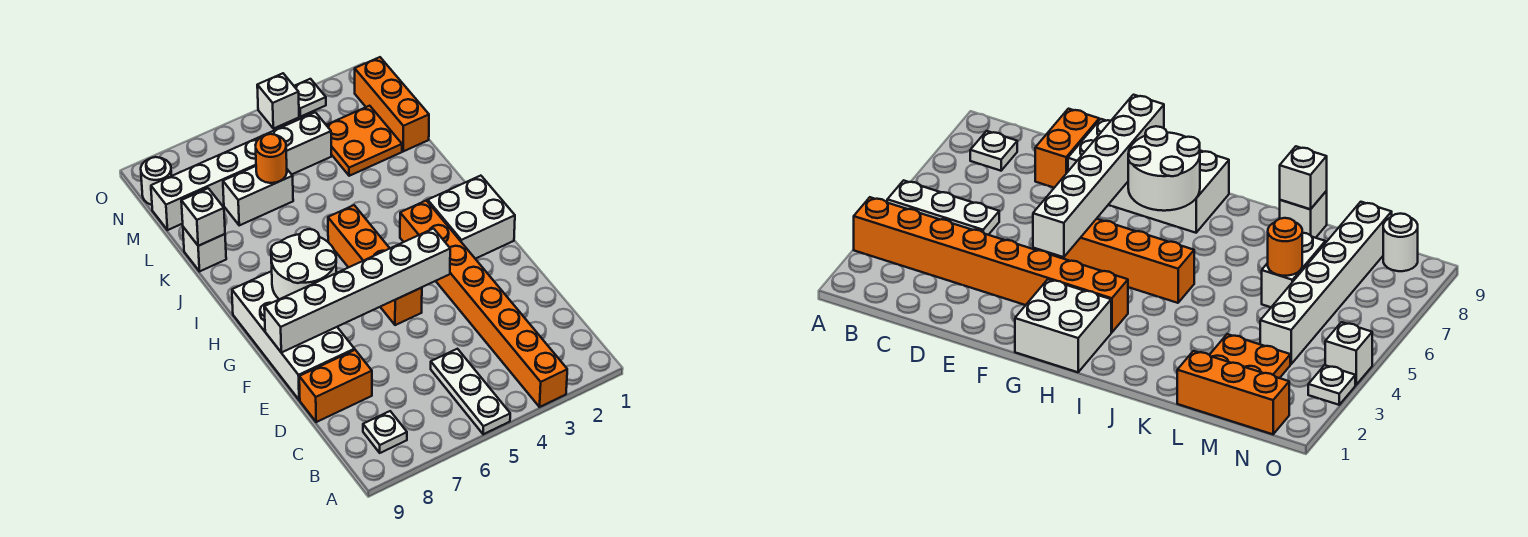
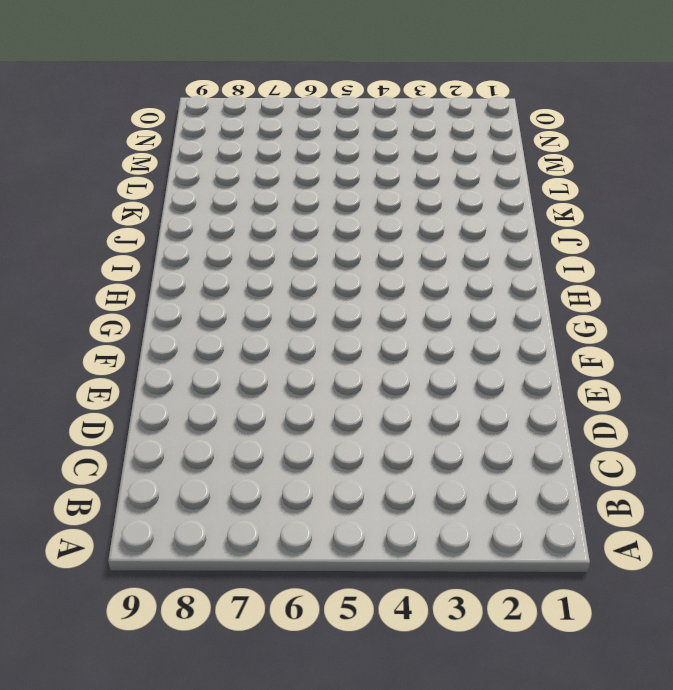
none -> orange 1x8 brick [400,201,567,407]
none -> white 1x3 plate [431,349,510,434]
none -> white 1x1 plate [363,411,407,453]

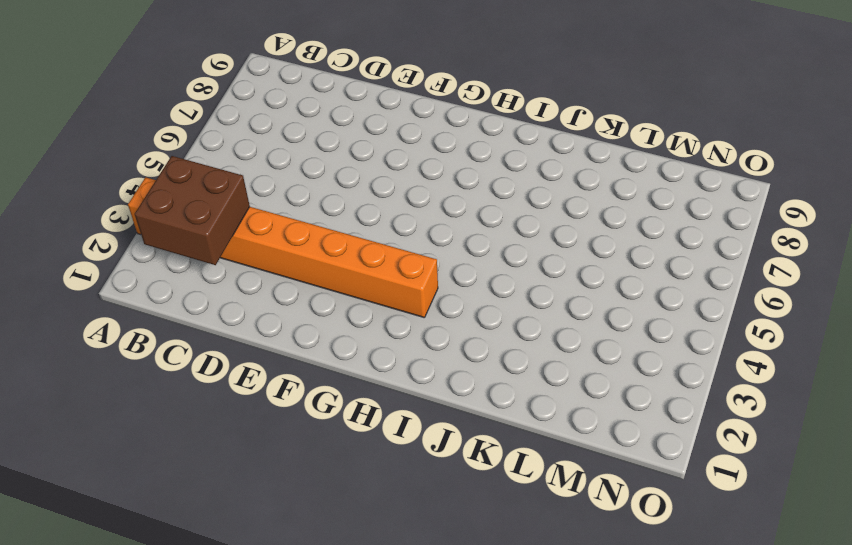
brown 2x2 brick [135,156,250,265] -> none
none -> white 1x3 plate [431,349,510,434]
none -> white 1x1 plate [363,411,407,453]
none -> orange 1x2 brick [299,350,372,422]

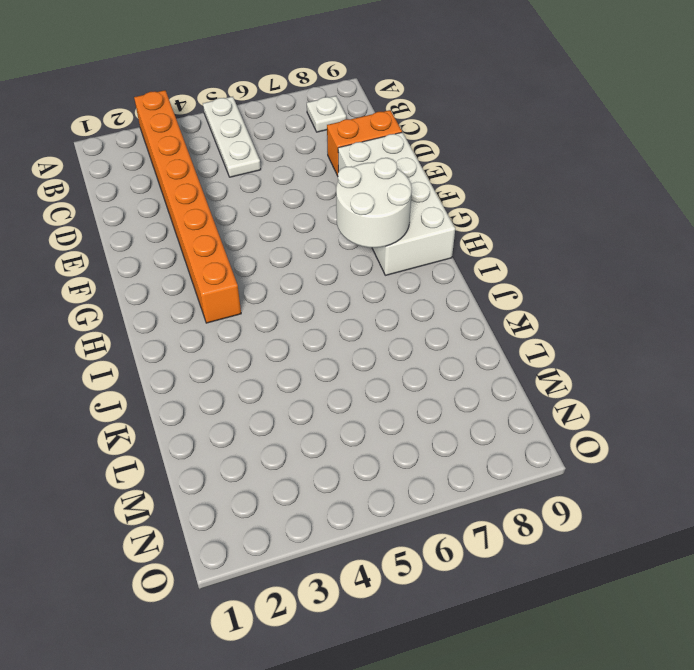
none -> orange 1x4 brick [328,205,422,325]
none -> white 2x2 brick [428,176,515,259]
none -> white 1x1 brick [183,227,226,271]

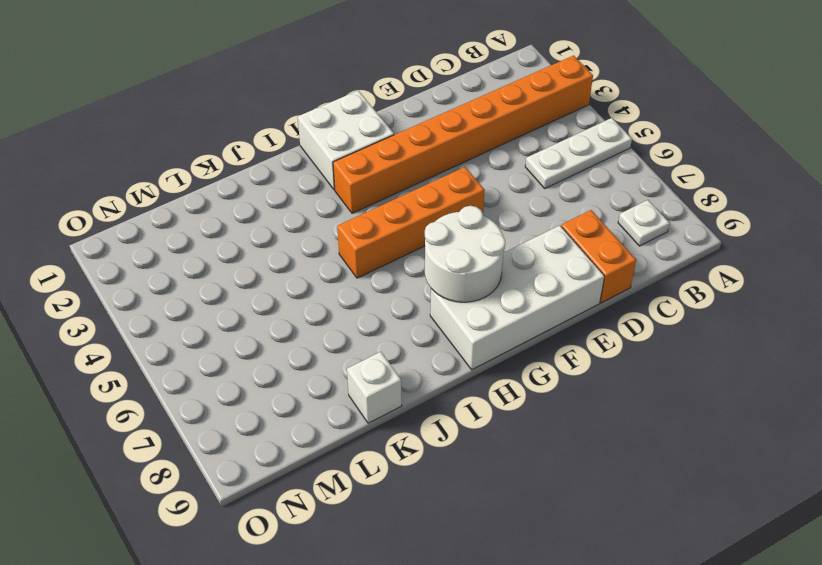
none -> orange 1x3 brick [355,57,429,151]
none -> orange 2x2 plate [327,106,402,176]
none -> white 1x2 brick [223,166,293,225]

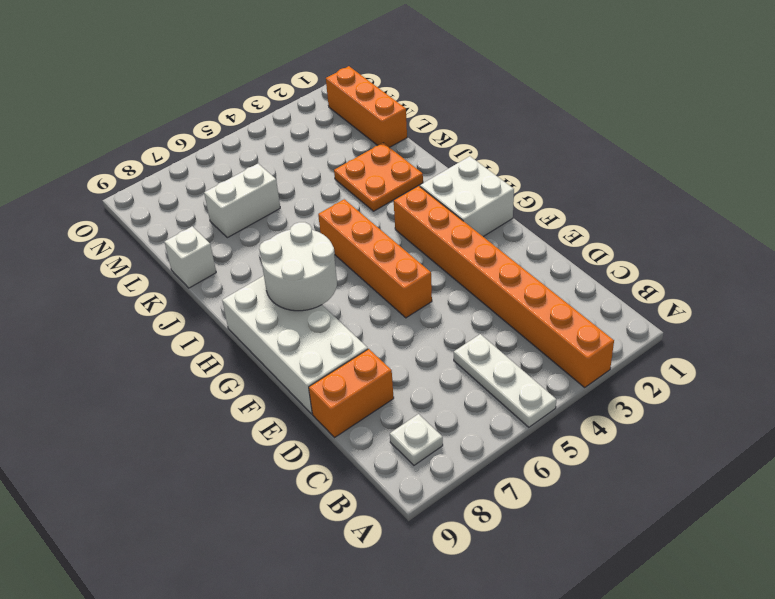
orange 2x2 plate [334,143,423,211] -> orange 2x2 plate moved to [327,106,402,176]
none -> white 1x6 brick [151,112,331,230]
none -> white 1x1 round brick [141,157,171,205]
none -> white 1x1 plate [294,79,326,117]

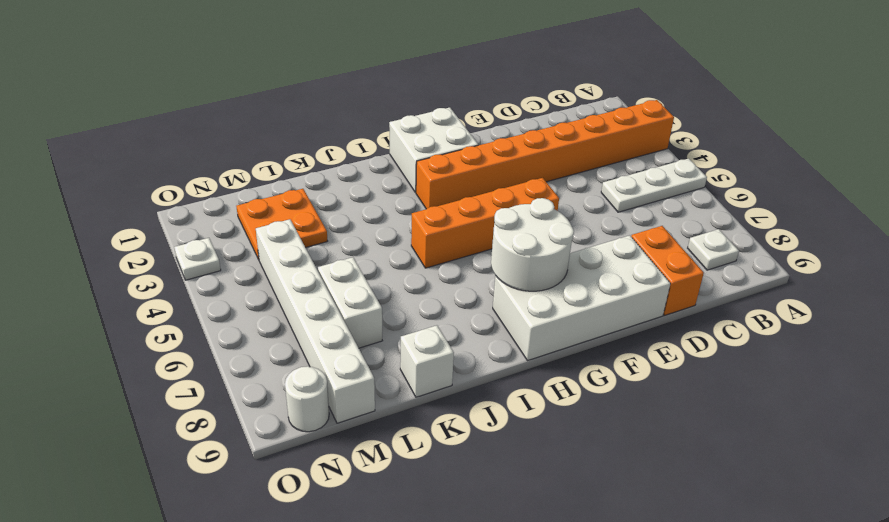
none -> orange 1x3 brick [355,57,429,151]
none -> white 1x1 brick [257,73,299,129]
none -> white 1x6 brick [264,229,450,353]

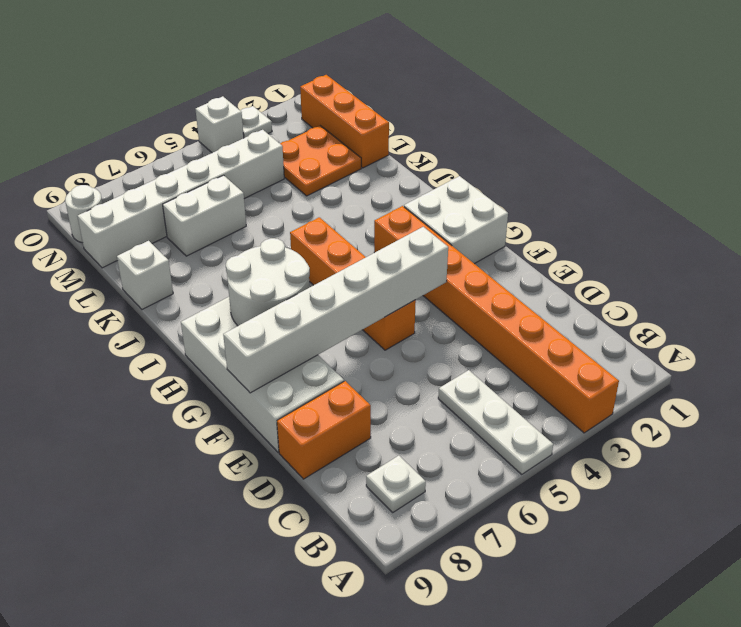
none -> white 1x1 brick [181,188,225,246]
none -> orange 1x1 round brick [256,134,287,183]

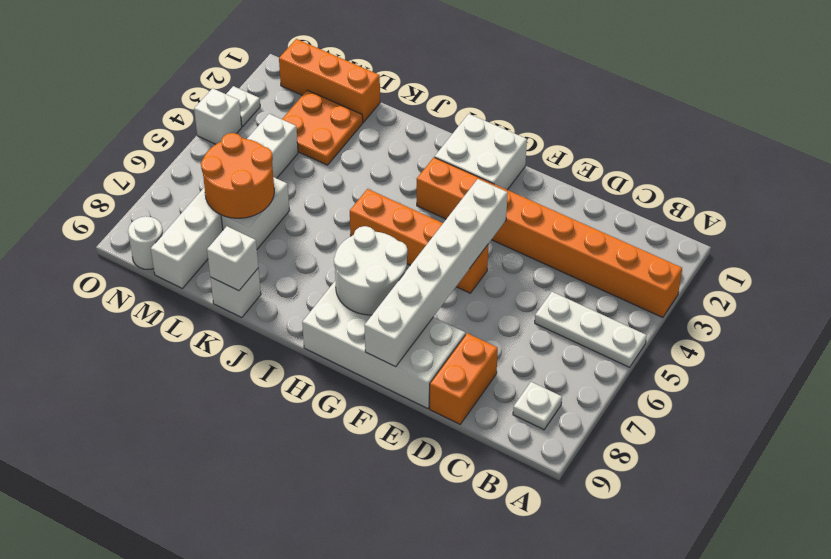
orange 2x2 round brick [201,133,274,218] -> orange 1x1 round brick [256,134,287,183]

